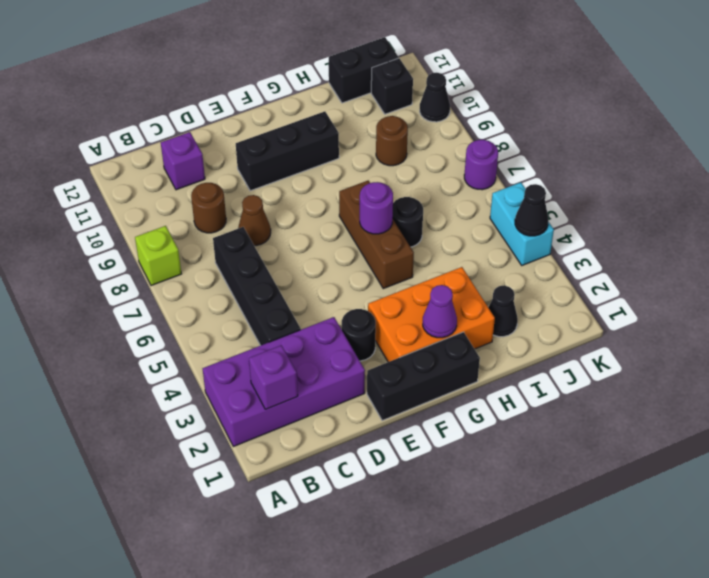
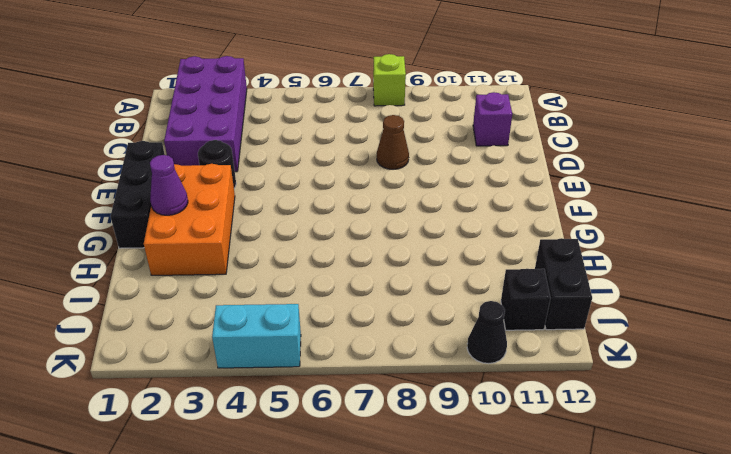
none -> black 1x4 brick [213,227,301,346]
none -> brown 1x1 round brick [191,183,226,233]
none -> black 1x3 brick [236,111,339,191]

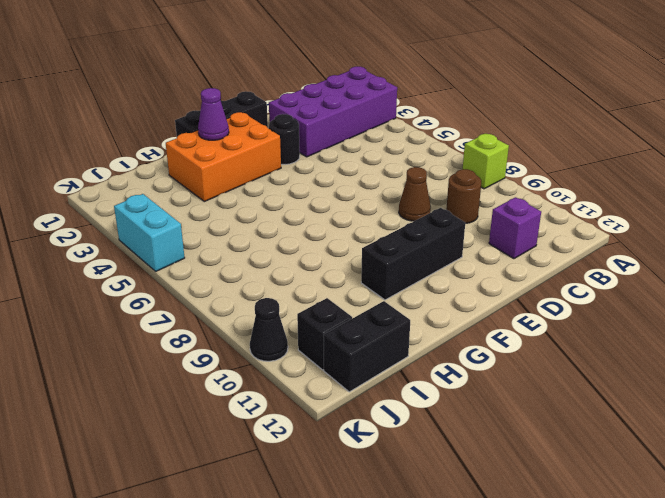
none -> black 1x4 brick [213,227,301,346]
none -> brown 1x3 brick [339,180,414,289]
none -> black 1x1 round brick [392,197,423,247]

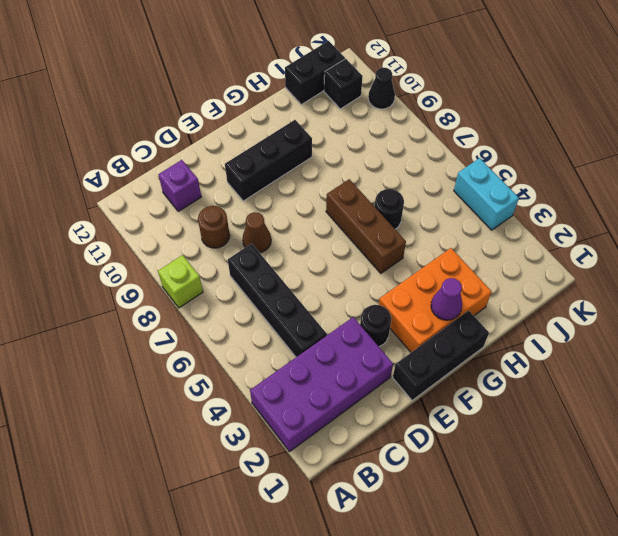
none -> black 1x1 cone [488,286,518,337]
none -> brown 1x1 round brick [376,116,408,166]
none -> purple 1x1 round brick [464,140,498,190]

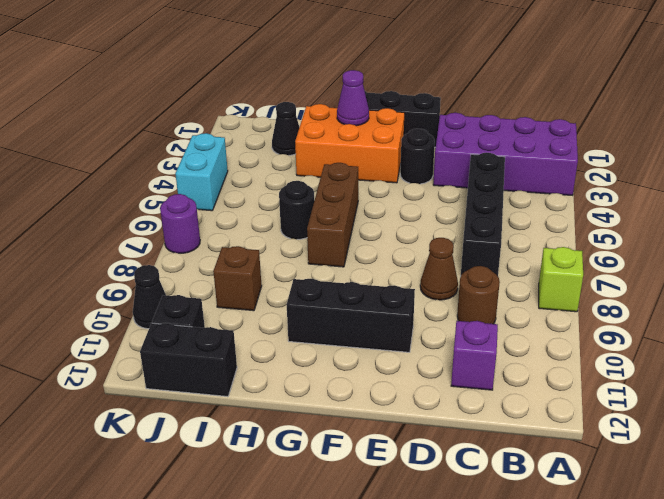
brown 1x1 brick [213,246,262,311] -> brown 1x1 round brick [376,116,408,166]
none -> purple 1x1 brick [249,345,298,409]
none -> purple 1x1 round brick [360,182,393,234]
none -> black 1x1 cone [515,184,548,236]

